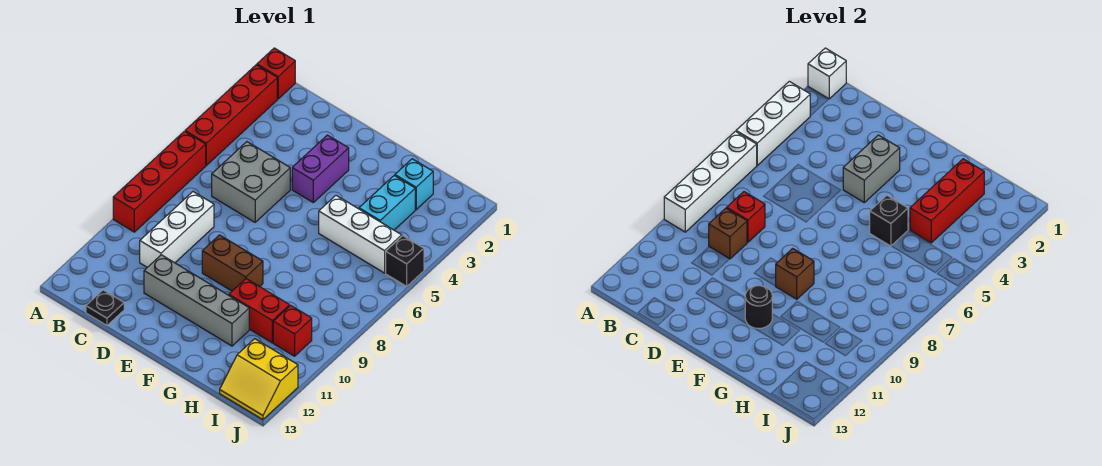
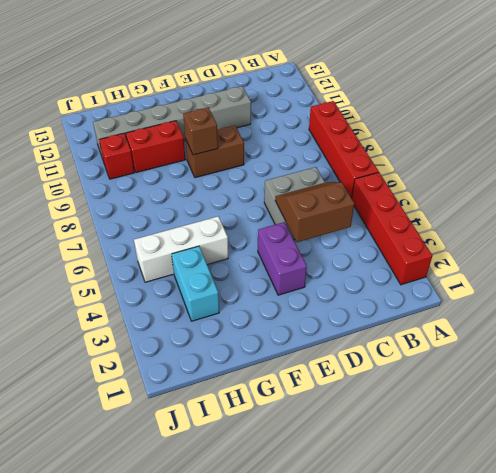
brown 2x2 slope [275,182,354,242] -> none
grey 1x6 brick [93,86,251,158] -> grey 1x4 brick [144,255,249,346]
none -> red 1x1 brick [257,48,295,99]
none -> white 1x3 brick [140,192,214,267]
none -> black 1x1 plate [86,290,124,325]

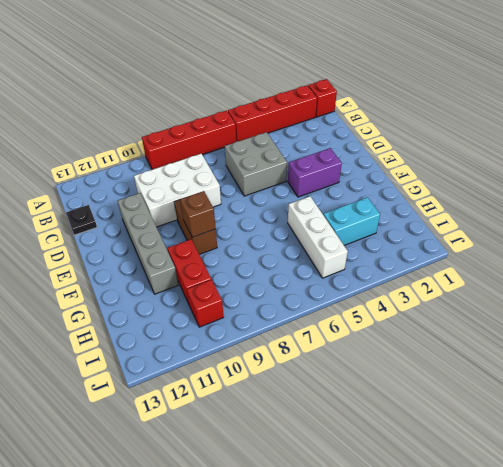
white 2x3 brick [134,154,221,227] -> white 1x3 brick [140,192,214,267]
none -> cyan 1x1 brick [395,159,433,210]
none -> yellow 2x2 slope [220,339,298,420]
none -> black 1x1 brick [386,236,424,286]

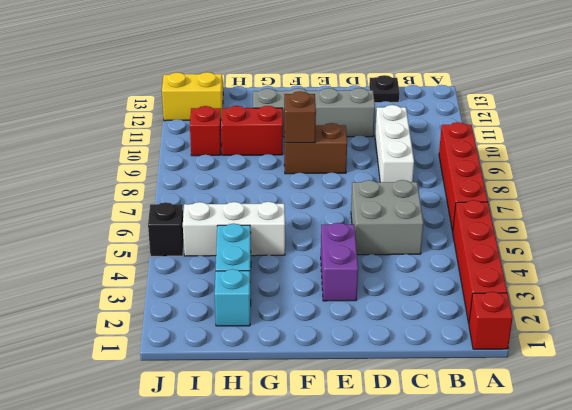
none -> white 1x1 brick [808,48,846,99]
none -> white 1x3 brick [736,81,810,165]
none -> white 1x4 brick [664,131,757,232]

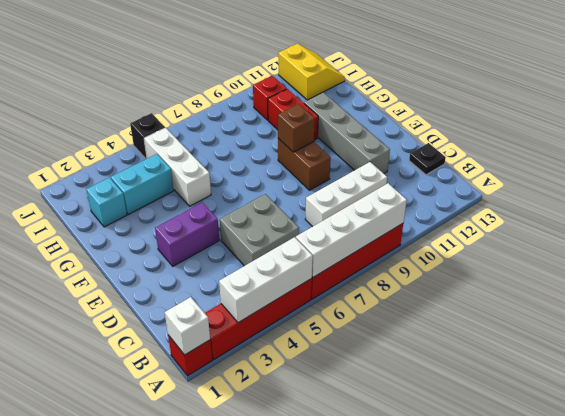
none -> red 1x1 brick [727,192,765,242]
none -> brown 1x1 brick [709,208,747,259]
none -> grey 1x2 brick [843,135,900,202]

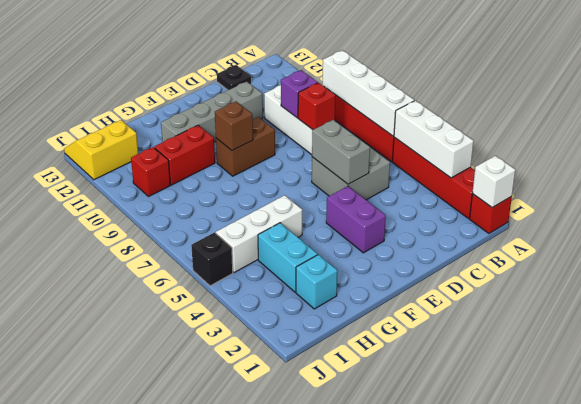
purple 1x1 brick [281,70,318,118] -> brown 1x1 brick [709,208,747,259]
grey 1x2 brick [312,120,370,184] -> grey 1x2 brick moved to [843,135,900,202]
none -> black 1x1 round brick [745,286,772,328]
none -> black 1x1 brick [870,196,908,246]
none -> red 1x3 brick [910,159,984,243]

